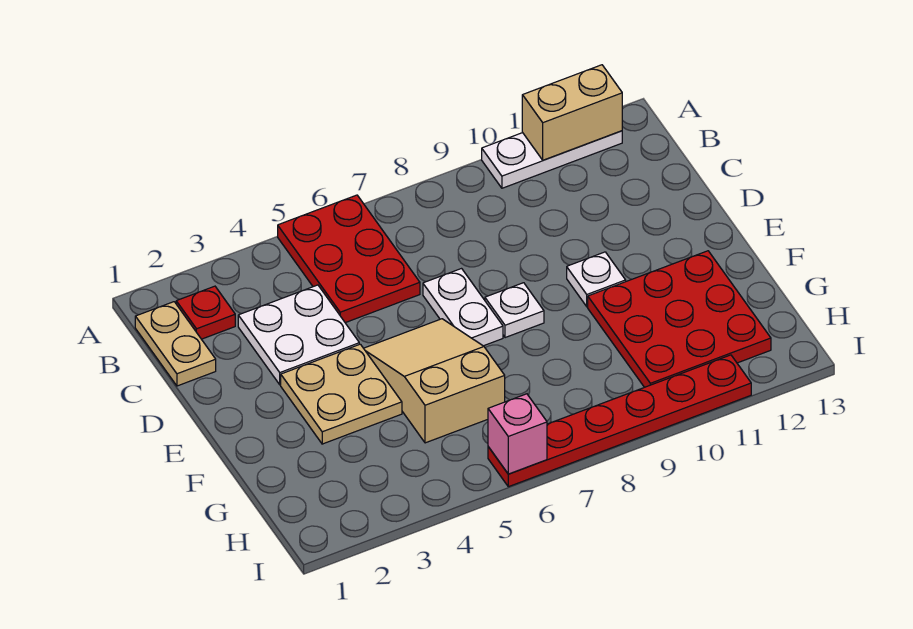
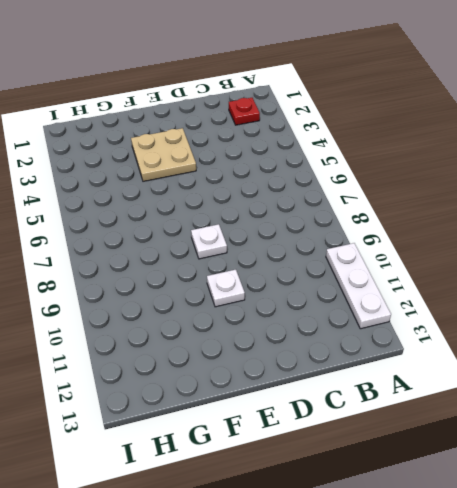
none -> red 2x3 plate [278,195,420,323]
none -> tan 1x2 plate [135,302,216,386]
none -> white 2x2 plate [238,285,359,385]

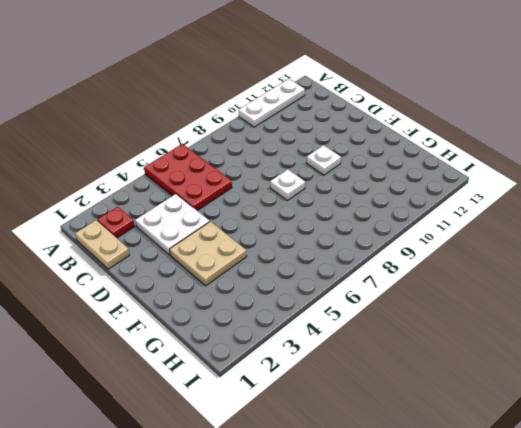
none -> white 1x2 plate [423,269,503,346]
none -> tan 2x3 slope [364,319,505,443]
none -> red 3x3 plate [588,251,771,387]

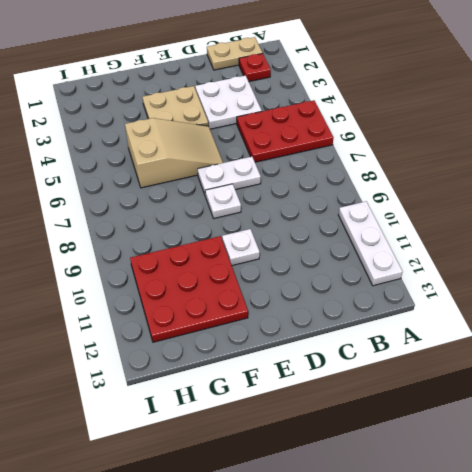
none -> red 1x6 plate [488,355,751,487]
none -> tan 1x2 brick [522,65,622,160]
none -> pink 1x1 brick [488,394,547,474]

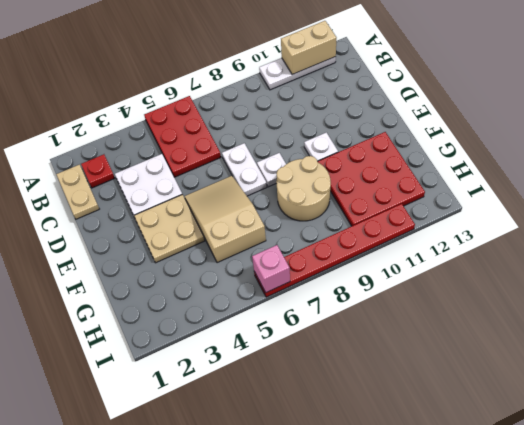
tan 2x2 round brick [276,156,331,221] -> none

